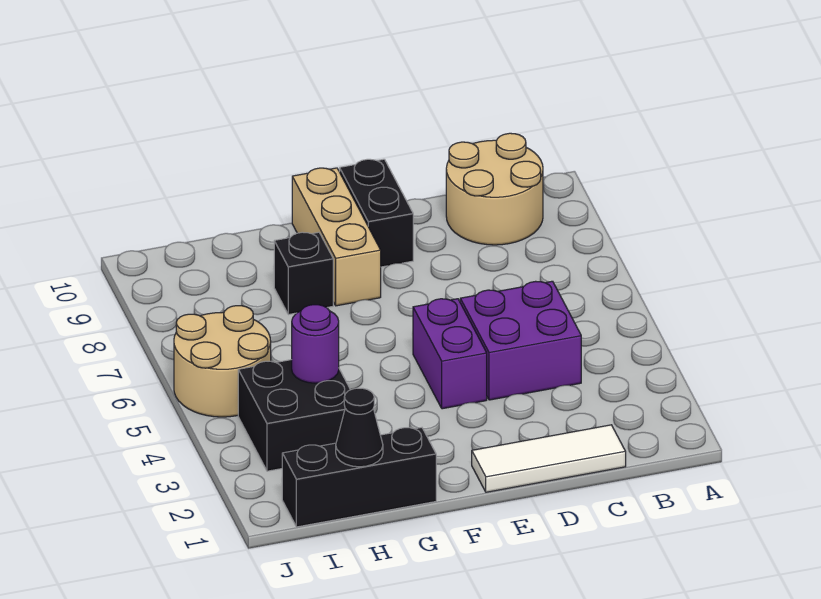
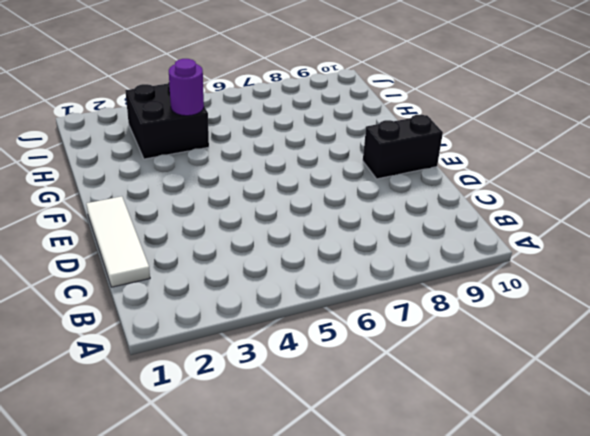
none -> tan 2x2 round brick [446,133,543,245]
none -> purple 2x2 brick [460,281,581,400]
none -> purple 1x2 brick [413,299,487,409]

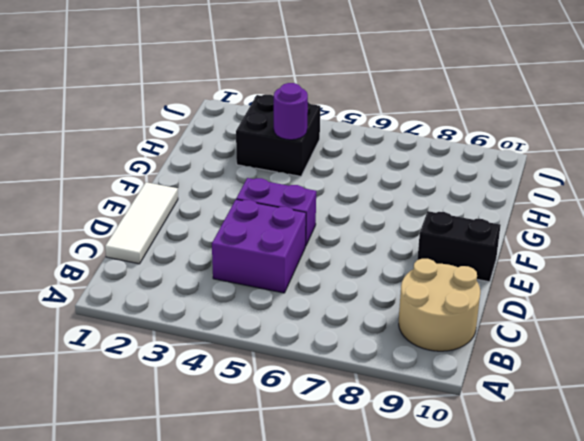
none -> tan 1x3 brick [292,168,381,306]
none -> black 1x3 brick [282,428,436,527]
none -> black 1x1 brick [274,232,333,315]

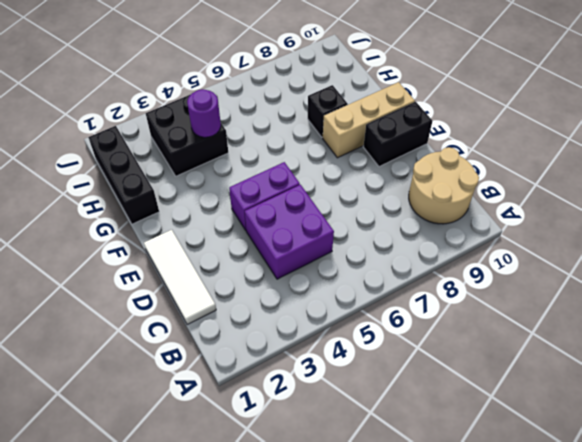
none -> tan 2x2 round brick [174,306,271,417]
none -> black 1x1 cone [336,388,383,467]

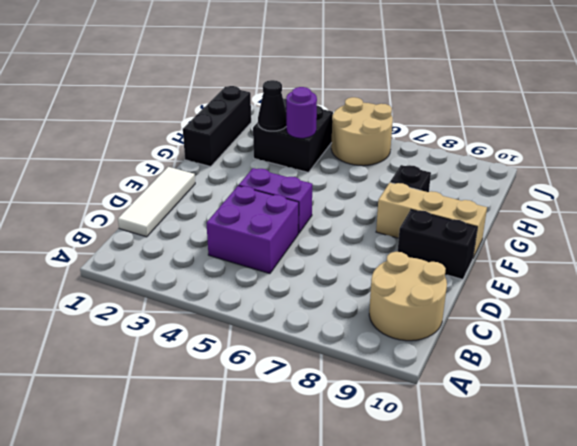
black 1x1 cone [258,80,286,131] -> black 1x1 cone moved to [336,388,383,467]

